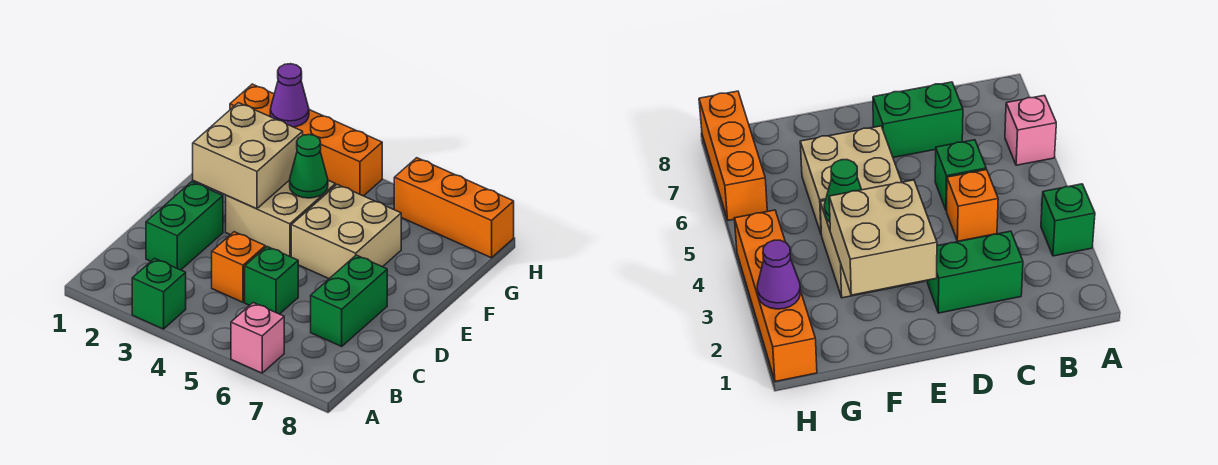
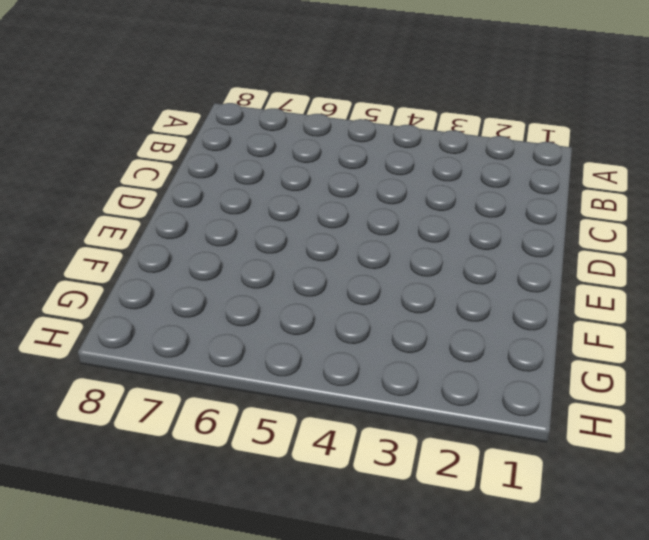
none -> green 1x1 brick [132,258,186,329]
none -> pink 1x1 brick [231,303,284,373]
none -> green 1x2 brick [146,182,223,270]

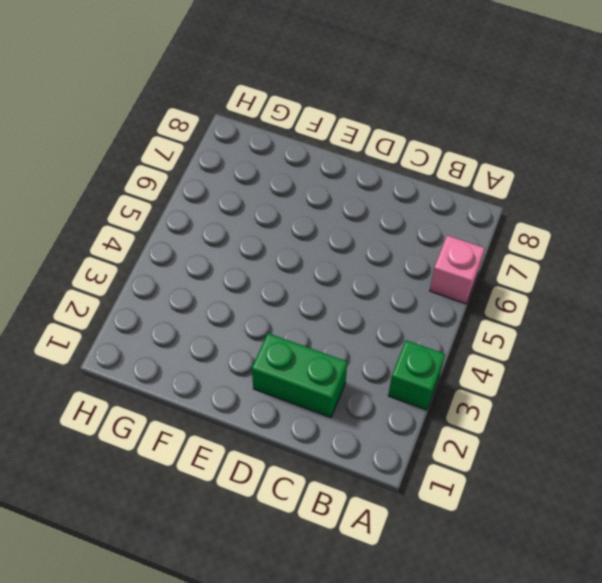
none -> orange 1x1 brick [212,232,265,302]
none -> green 1x1 brick [245,247,298,314]
none -> green 1x2 brick [311,255,387,346]

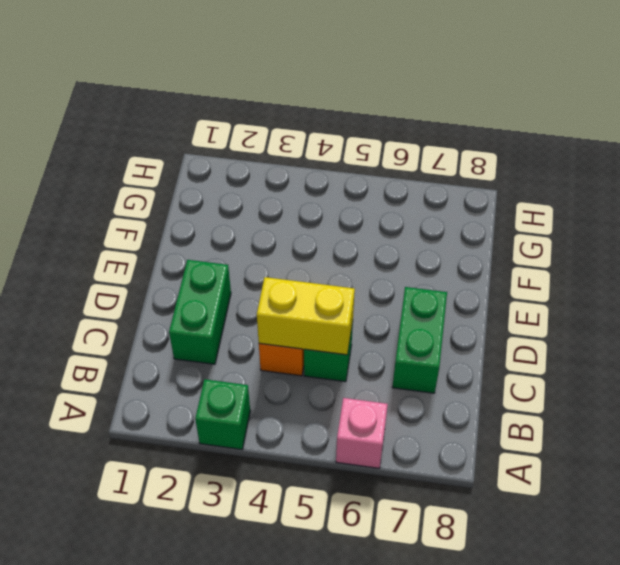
yellow 1x2 brick [257,277,355,355] -> none
none -> tan 2x2 brick [226,180,335,257]
none -> tan 2x2 brick [291,184,401,279]
none -> orange 1x4 brick [230,84,382,196]

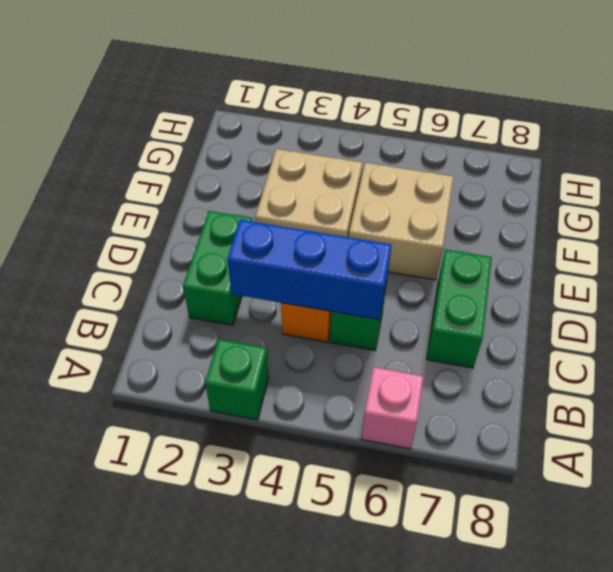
blue 1x3 brick [227,220,392,320] -> none
none -> orange 1x4 brick [230,84,382,196]
none -> orange 1x3 brick [394,158,514,258]
none -> tan 2x2 brick [193,103,303,209]

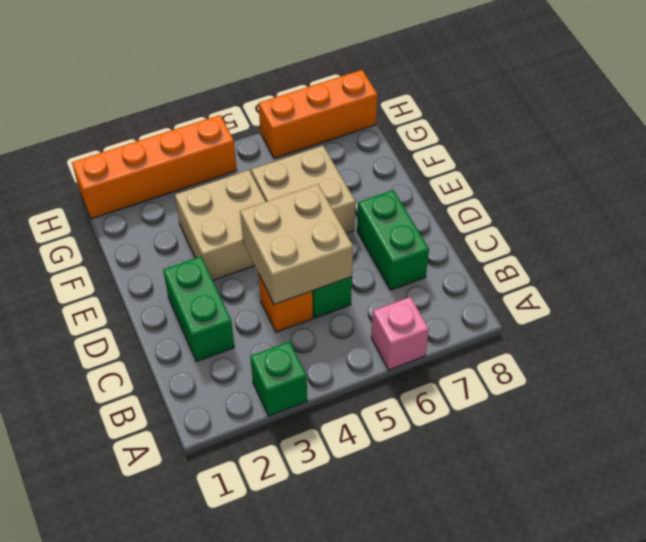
tan 2x2 brick [240,184,353,305] -> tan 2x2 brick moved to [193,103,303,209]
none -> green 1x1 cone [290,135,328,198]
none -> purple 1x1 cone [270,64,309,127]

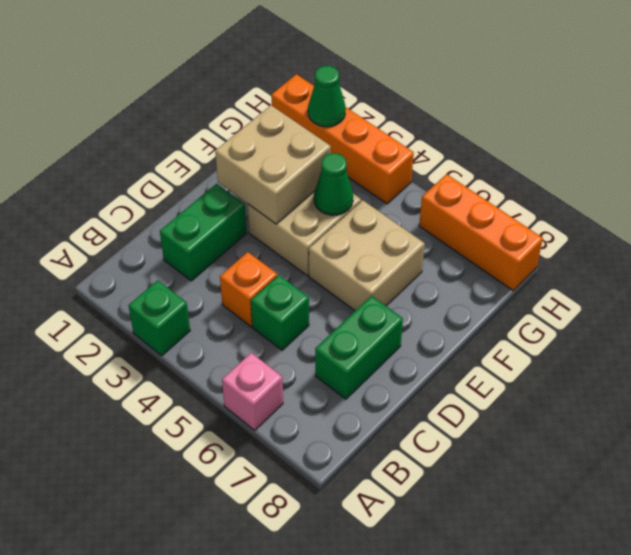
green 1x1 cone [308,66,346,127] -> purple 1x1 cone [270,64,309,127]

